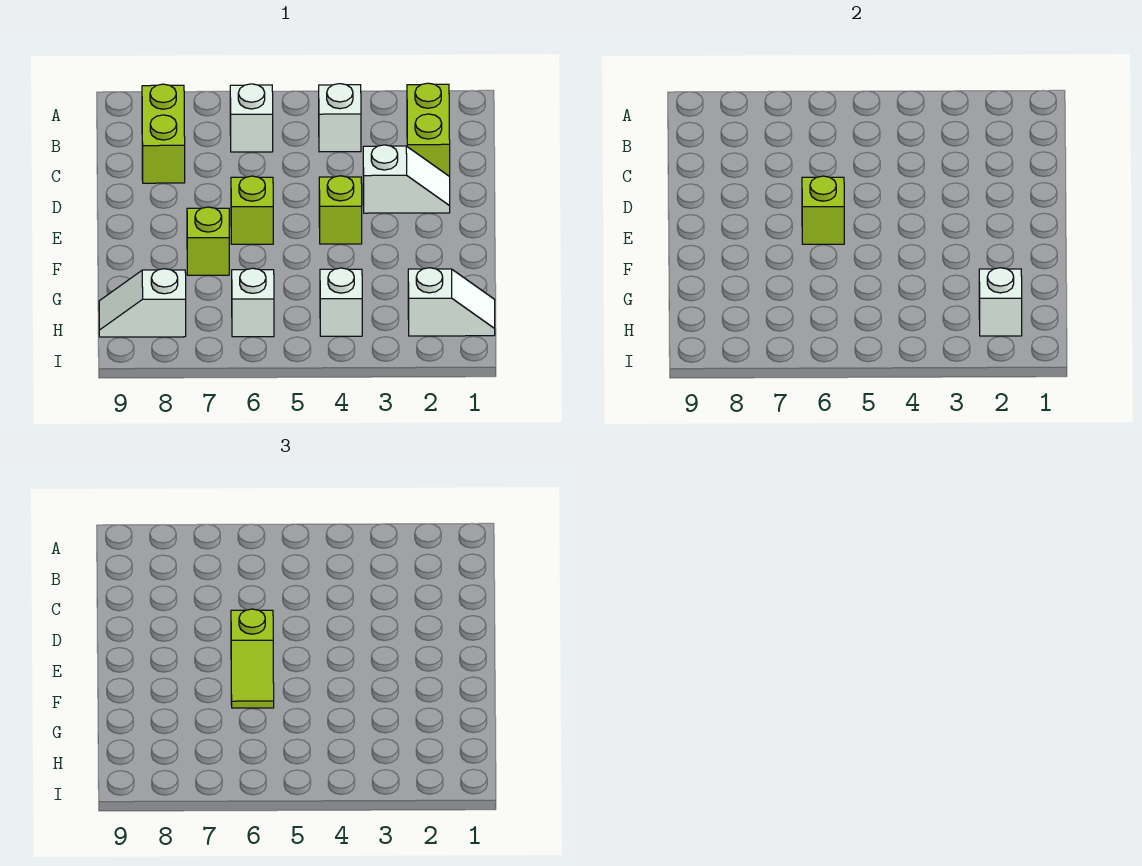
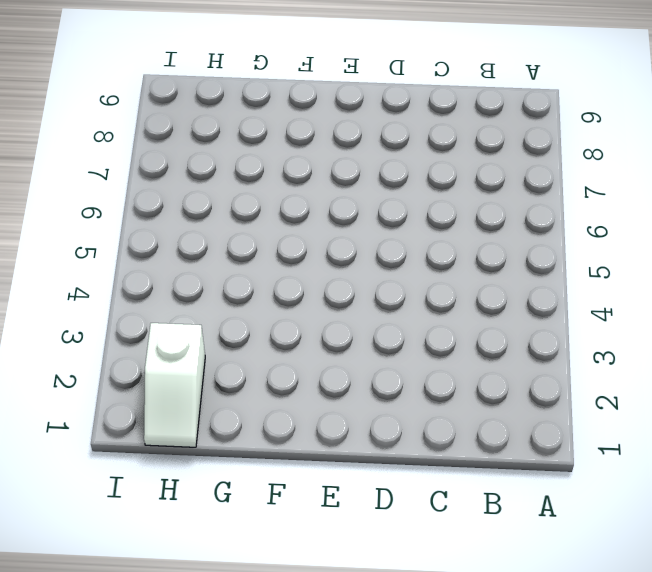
none -> lime 1x2 brick [407,83,450,177]
none -> white 1x1 brick [319,84,361,152]
none -> white 1x1 brick [230,84,273,152]

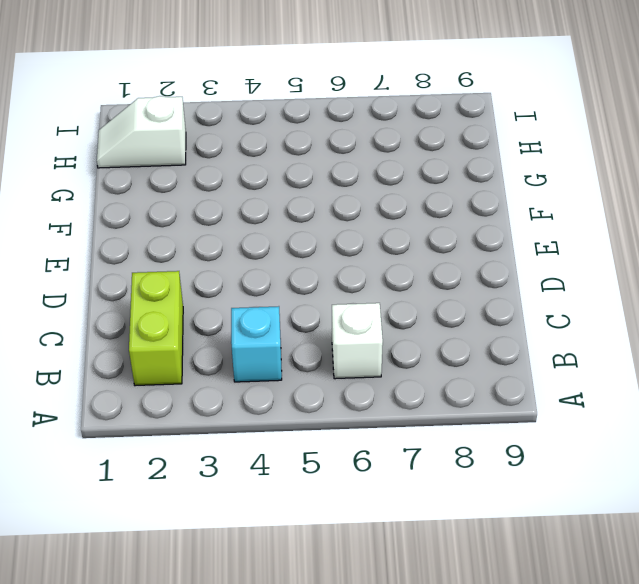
cyan 1x1 brick [231,306,282,382] -> white 1x1 brick [319,84,361,152]
none -> lime 1x2 brick [142,84,185,183]
none -> white 1x2 slope [363,145,450,213]
none -> lime 1x1 brick [319,176,362,244]

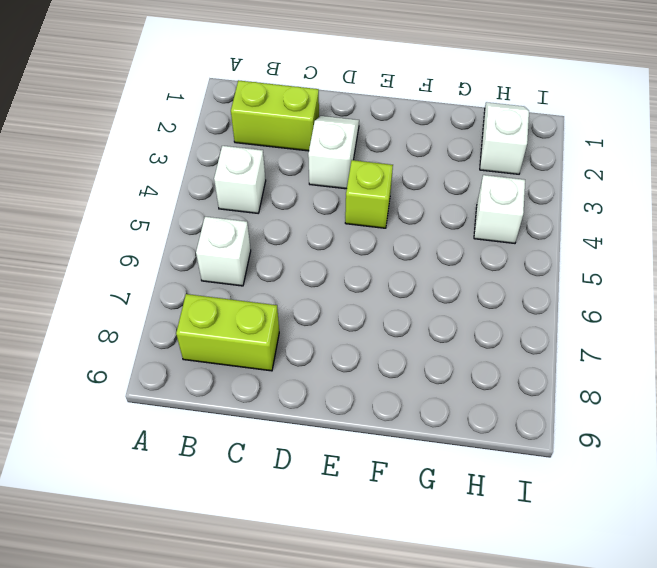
none -> lime 1x1 brick [231,176,273,244]
none -> lime 1x1 brick [187,207,229,275]
none -> white 1x1 brick [232,268,274,337]

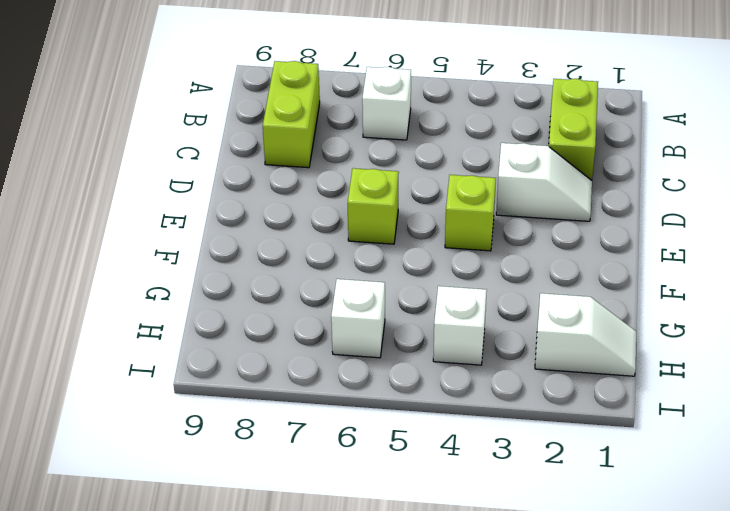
none -> white 1x1 brick [319,84,361,152]
none -> lime 1x1 brick [187,207,229,275]
none -> white 1x2 slope [99,269,186,337]

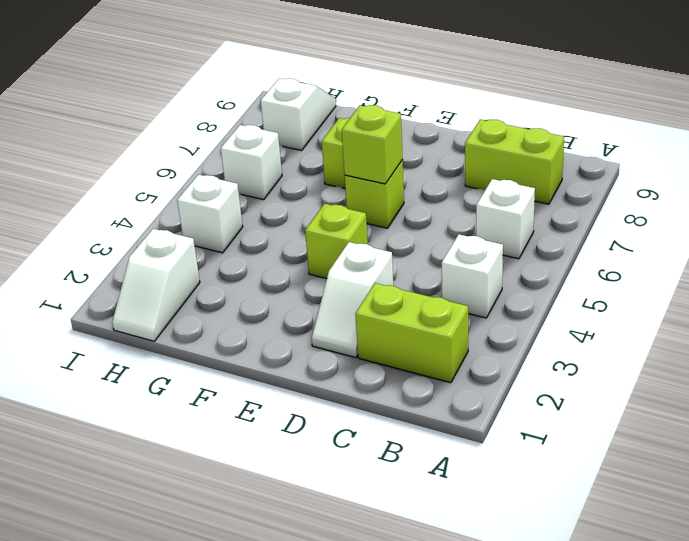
none -> white 1x1 brick [979,268,1022,336]
none -> lime 1x2 slope [231,609,274,708]

